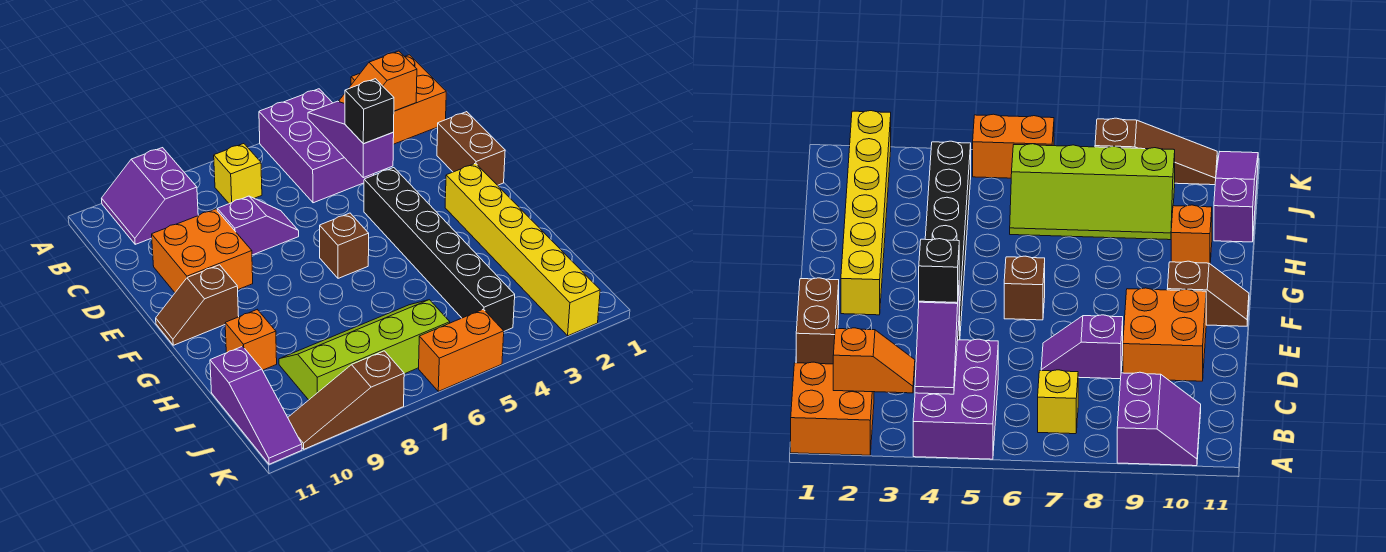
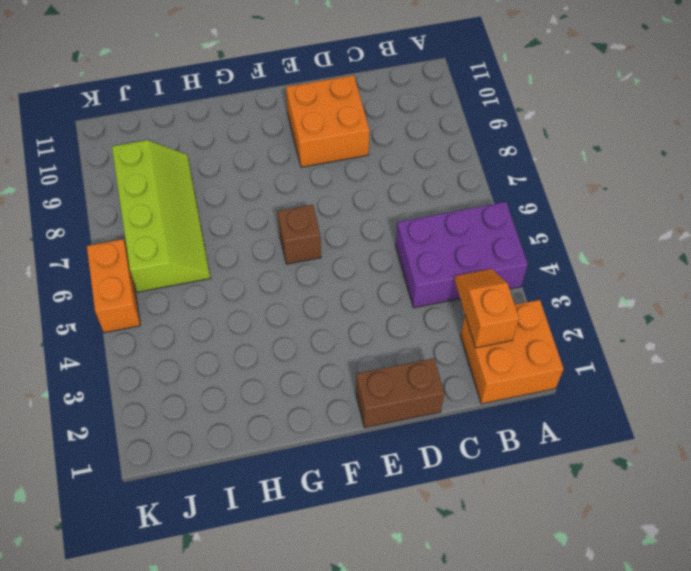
none -> purple 2x2 slope [102,148,198,244]
none -> yellow 1x1 brick [214,144,262,204]
none -> purple 1x2 slope [217,196,299,255]

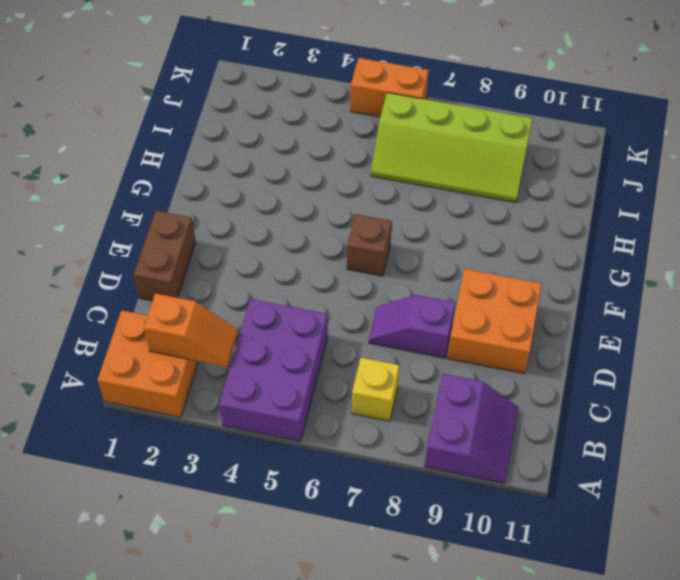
none -> black 1x6 brick [364,168,515,331]
none -> yellow 1x6 brick [445,163,600,336]
none -> brown 1x2 slope [156,265,239,345]

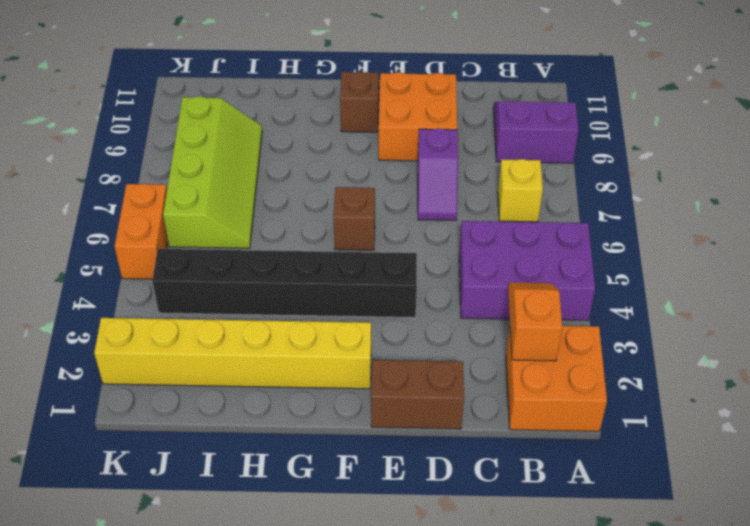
none -> orange 1x1 brick [225,310,277,370]
none -> purple 1x3 slope [210,346,302,464]
none -> brown 1x3 slope [288,351,404,449]

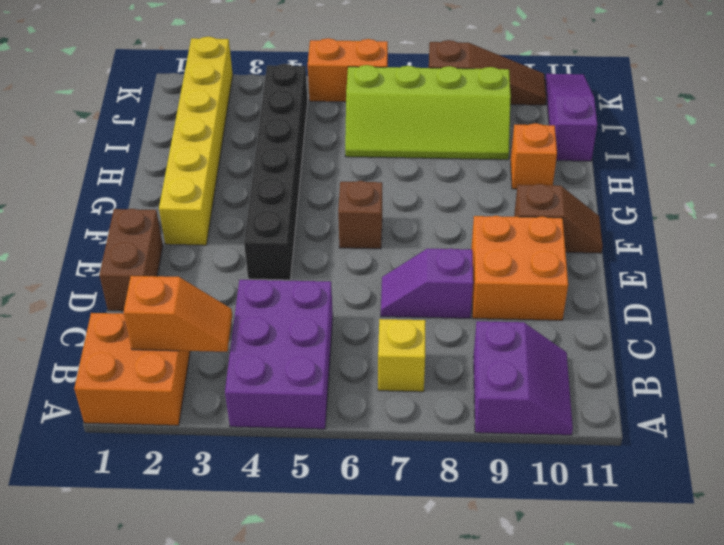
none -> purple 1x3 slope [308,101,394,178]
none -> black 1x1 brick [345,79,394,144]

